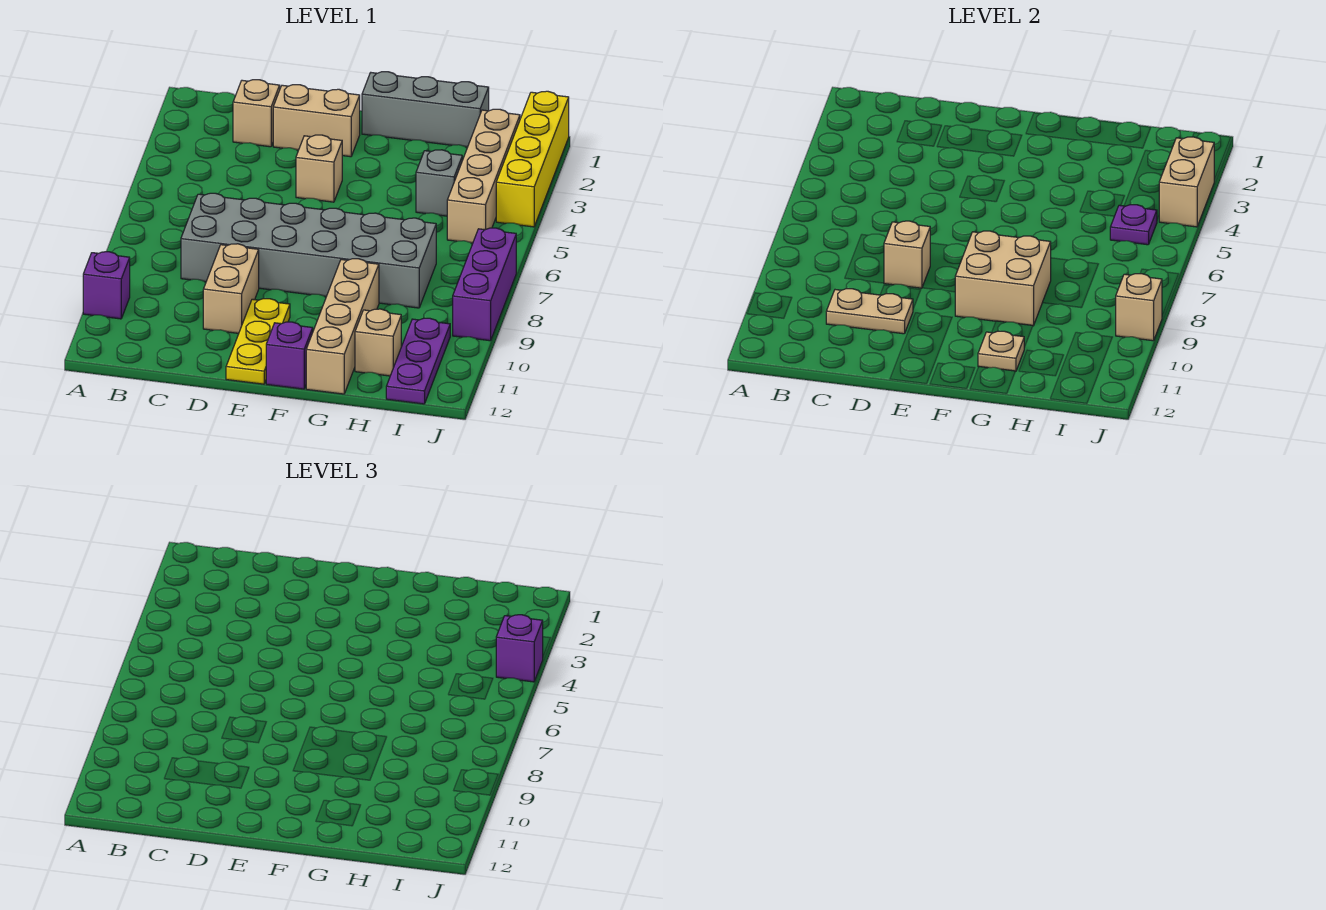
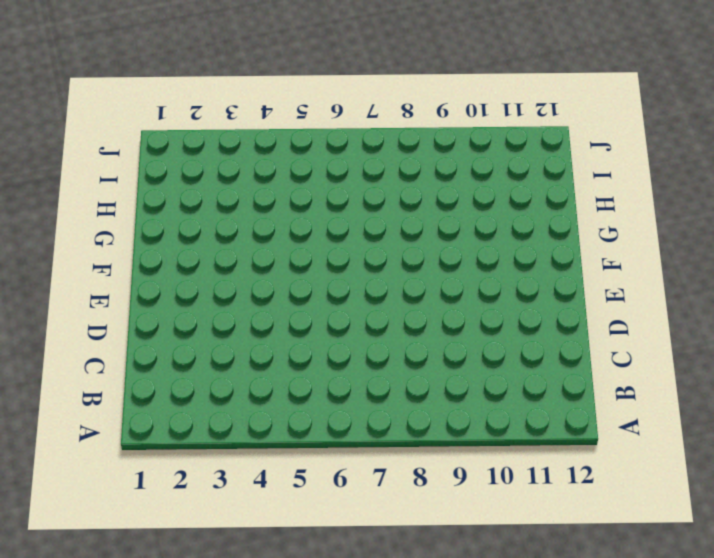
none -> purple 1x1 brick [83,252,130,319]
none -> tan 1x1 brick [233,80,280,147]
none -> grey 2x6 brick [181,193,436,308]

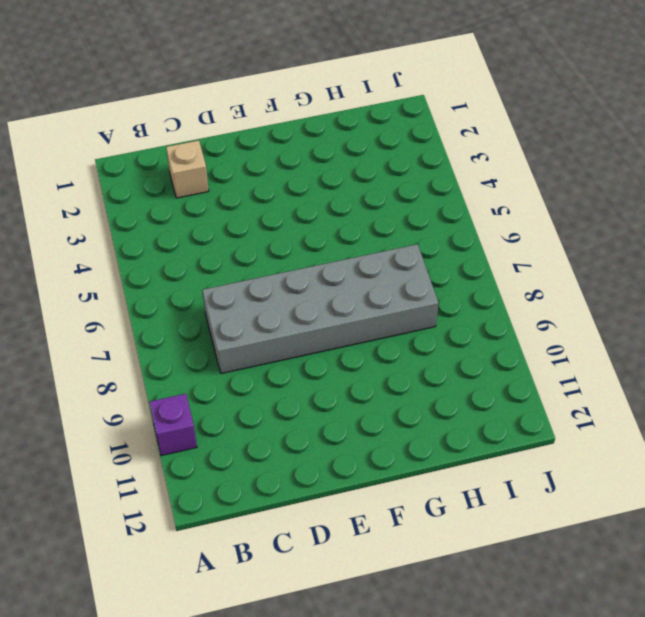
none -> tan 1x2 brick [273,85,360,157]
none -> tan 1x2 brick [203,244,259,333]
none -> tan 1x1 brick [296,135,342,202]

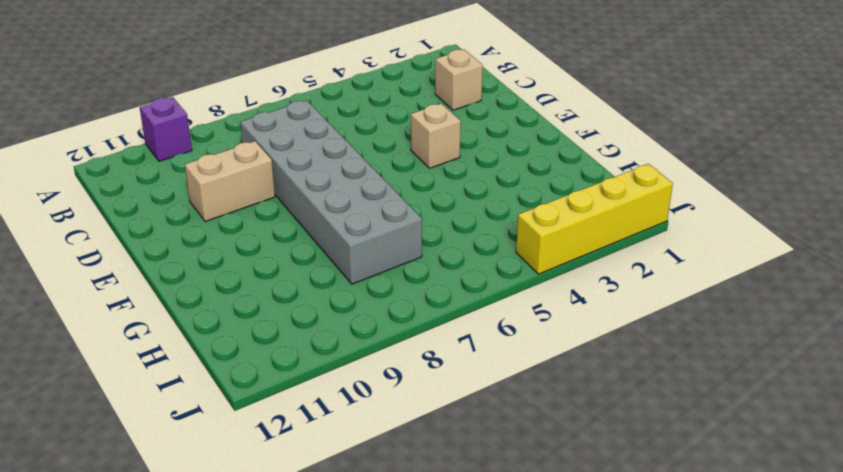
none -> tan 1x2 brick [273,85,360,157]
none -> yellow 1x3 plate [226,299,290,384]
none -> grey 1x3 brick [362,72,489,147]

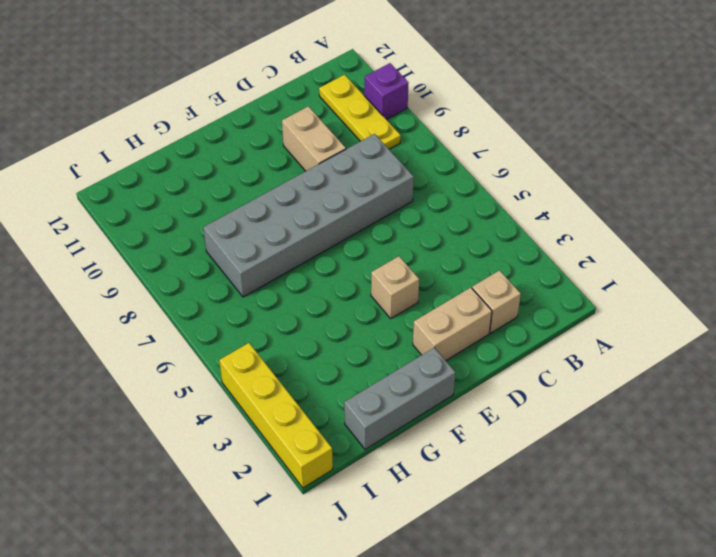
yellow 1x3 plate [319,75,401,149] -> yellow 1x3 plate moved to [226,299,290,384]
none -> purple 1x1 brick [266,322,313,389]
none -> tan 1x4 brick [306,259,379,394]
none -> grey 1x1 brick [416,150,462,216]

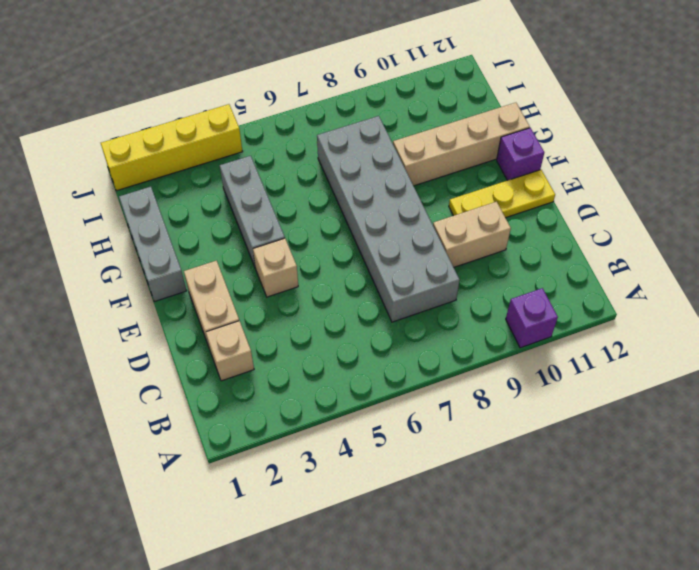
grey 1x3 brick [220,156,285,267] -> grey 1x1 brick [416,150,462,216]
none -> tan 1x1 brick [355,309,401,376]
none -> tan 1x4 brick [447,109,520,243]
none -> purple 1x3 plate [386,318,450,404]

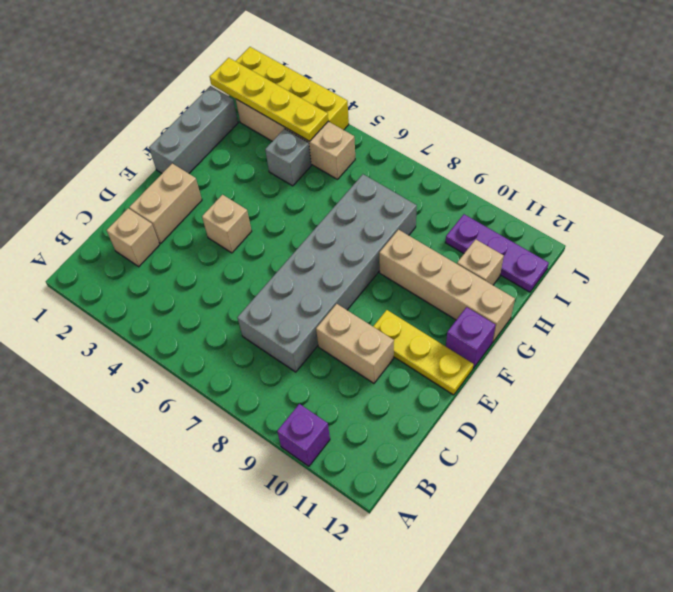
yellow 1x4 plate [210,58,328,141] -> none
none -> purple 1x3 brick [453,228,516,341]
none -> tan 1x2 plate [826,289,913,334]
none -> tan 1x1 brick [884,221,930,288]

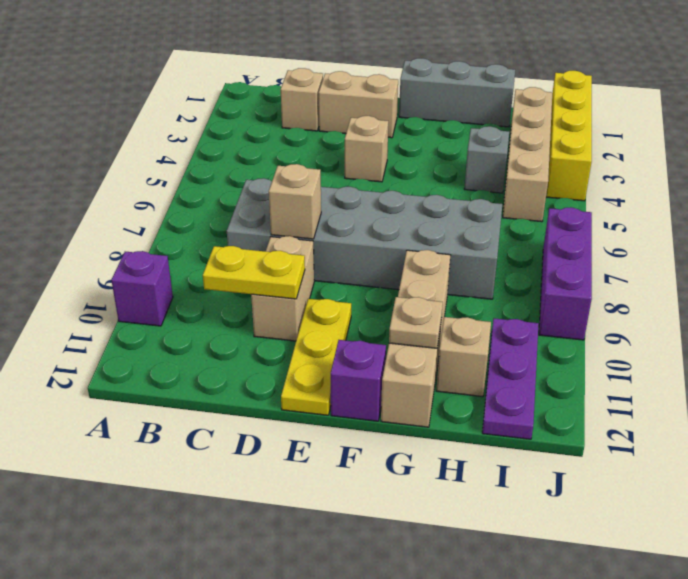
yellow 1x2 plate [203,246,305,299] -> tan 1x2 plate [826,289,913,334]
none -> tan 2x2 brick [955,231,1051,326]
none -> purple 1x1 plate [1110,205,1157,245]
none -> tan 1x2 brick [1159,137,1214,227]

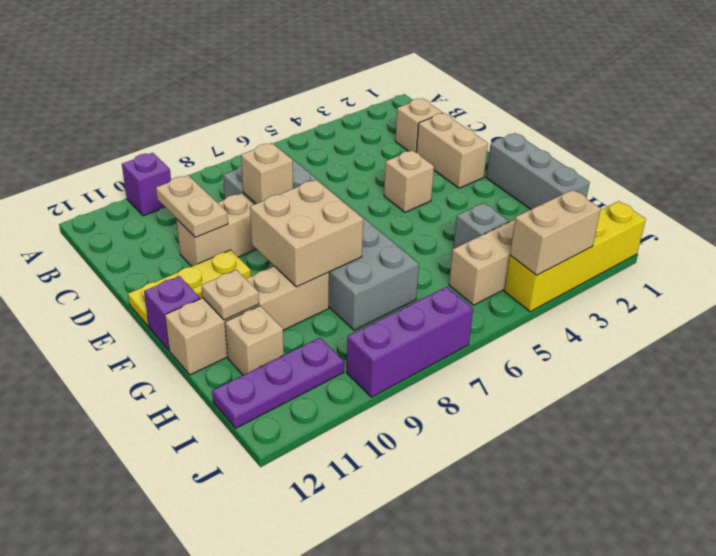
none -> purple 1x1 plate [1110,205,1157,245]
none -> tan 1x1 brick [1116,274,1162,341]
none -> purple 1x1 brick [496,615,543,682]

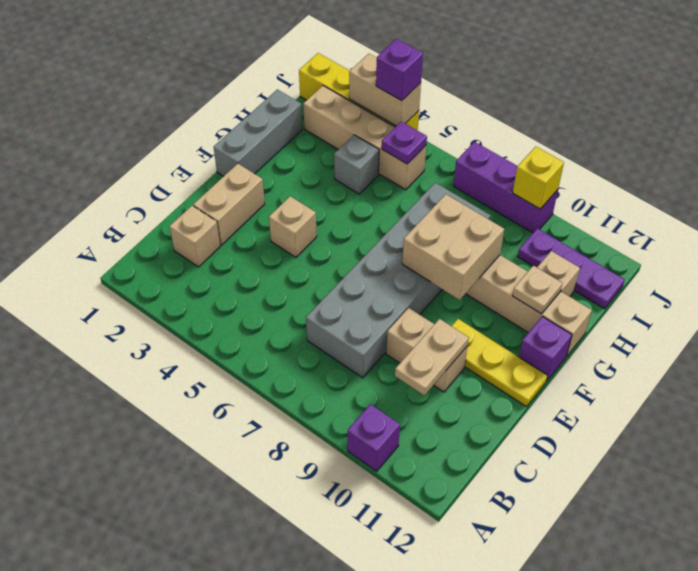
yellow 1x1 brick [513,147,564,209] -> tan 1x1 brick [1116,274,1162,341]
none -> tan 1x1 brick [884,221,930,288]

